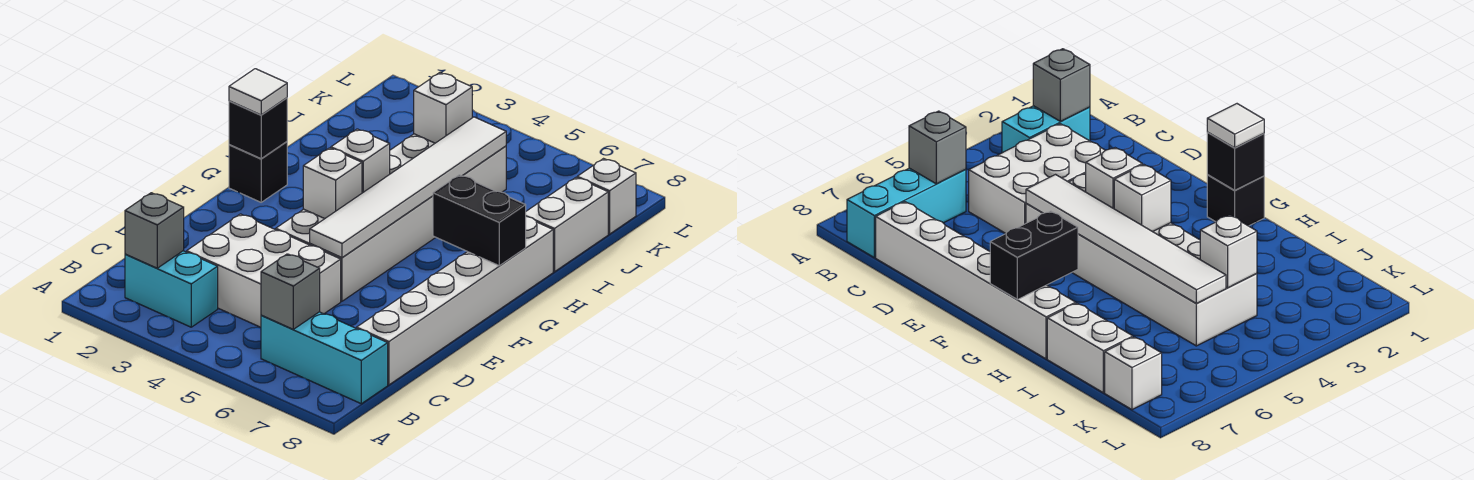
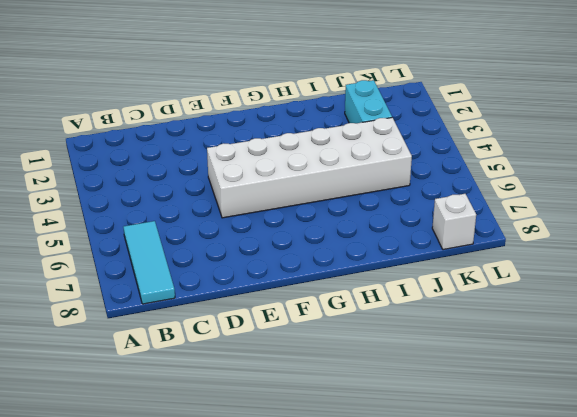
cyan 1x3 tile [123,221,175,304] -> cyan 1x3 brick [261,312,388,404]
cyan 1x2 brick [345,80,392,123] -> cyan 1x2 brick moved to [125,251,218,327]
none -> white 2x3 brick [187,214,341,327]
none -> white 1x6 brick [357,216,553,385]
none -> black 1x1 brick [229,142,287,202]

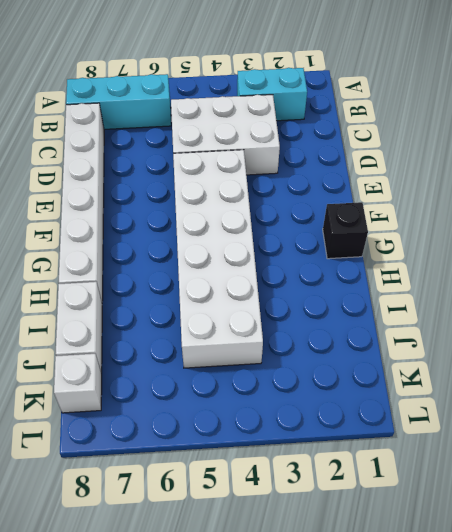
none -> grey 1x1 brick [125,193,184,268]
none -> grey 1x1 brick [261,254,320,329]
none -> white 1x6 tile [310,117,506,257]

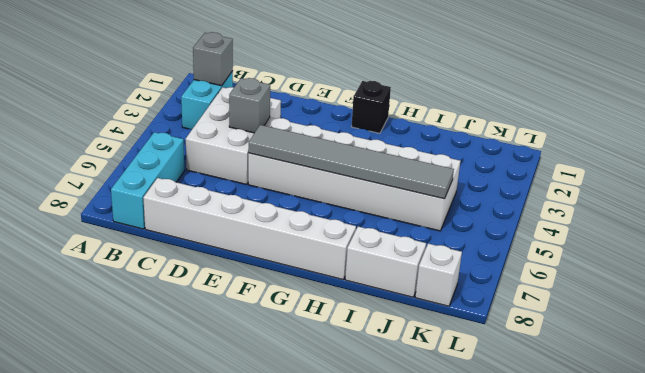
grey 1x1 brick [229,78,270,133] -> grey 1x1 brick moved to [261,254,320,329]
grey 1x6 tile [248,125,454,199] -> white 1x6 tile [310,117,506,257]
none -> white 1x1 brick [303,148,362,219]
none -> black 1x1 brick [229,98,287,159]
none -> white 1x1 brick [331,129,390,193]

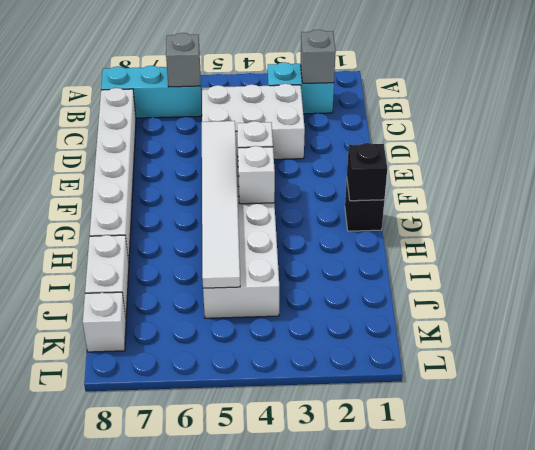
none -> black 1x2 brick [433,175,526,266]
none -> white 1x1 brick [414,73,472,143]
none -> white 1x1 tile [229,69,287,115]

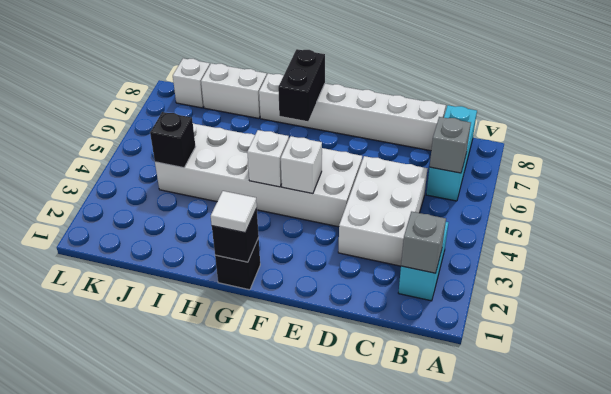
black 1x1 brick [150,112,196,168] -> white 1x1 brick [414,73,472,143]
none -> white 1x6 tile [310,117,506,257]

